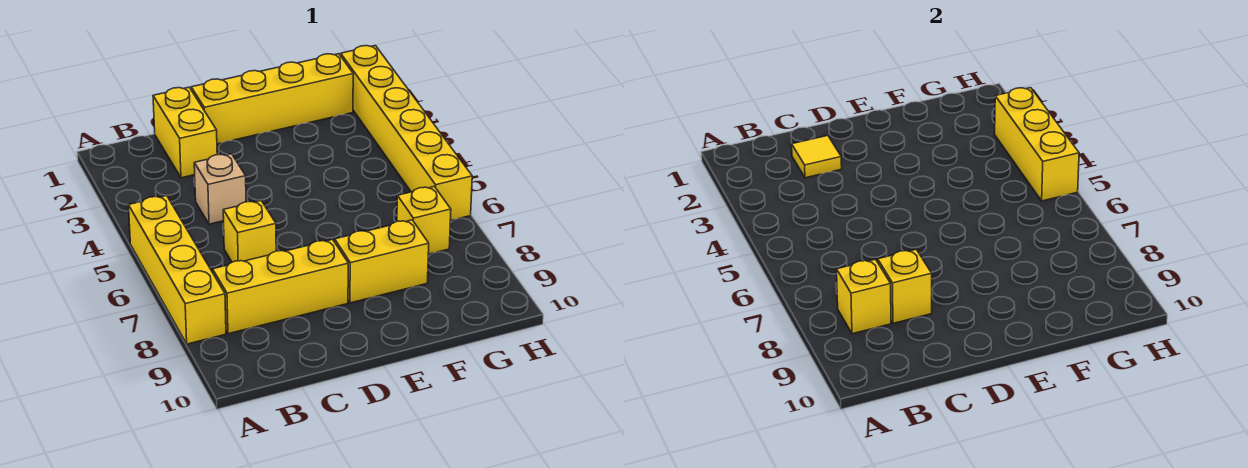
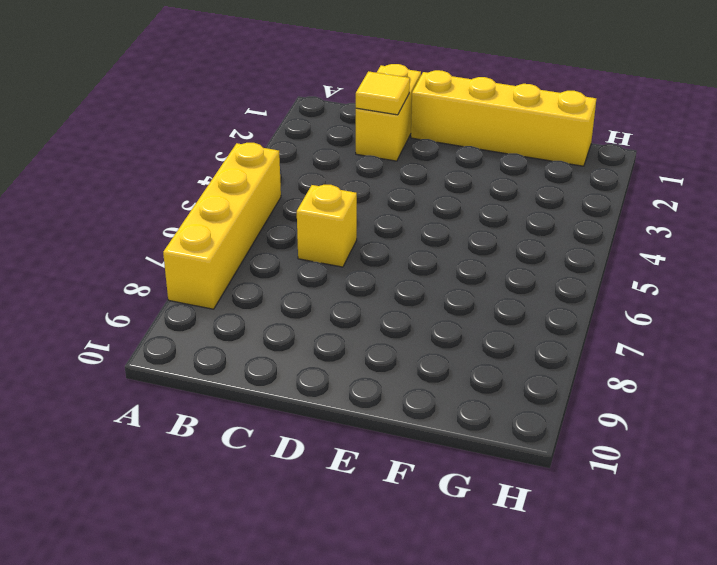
none -> yellow 1x3 brick [213,239,348,334]
none -> tan 1x1 brick [194,154,246,224]
none -> yellow 1x2 brick [335,220,429,303]

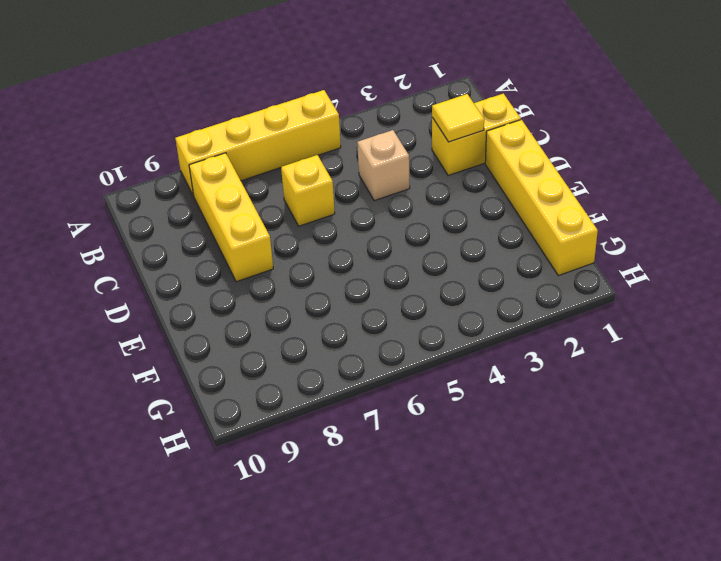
none -> yellow 1x2 brick [335,220,429,303]
none -> yellow 1x1 brick [397,186,451,254]
none -> yellow 1x6 brick [341,46,472,221]

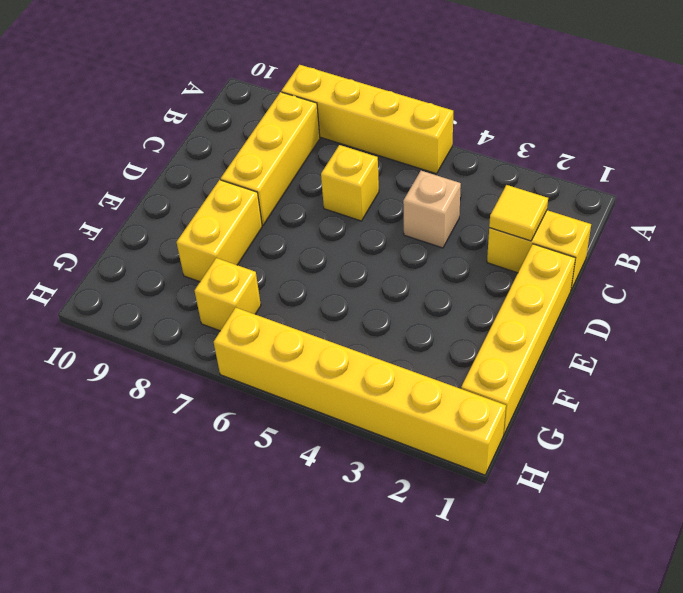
none -> yellow 1x1 brick [837,259,891,334]
none -> yellow 1x1 brick [878,250,932,323]
none -> yellow 1x3 brick [995,88,1079,201]

